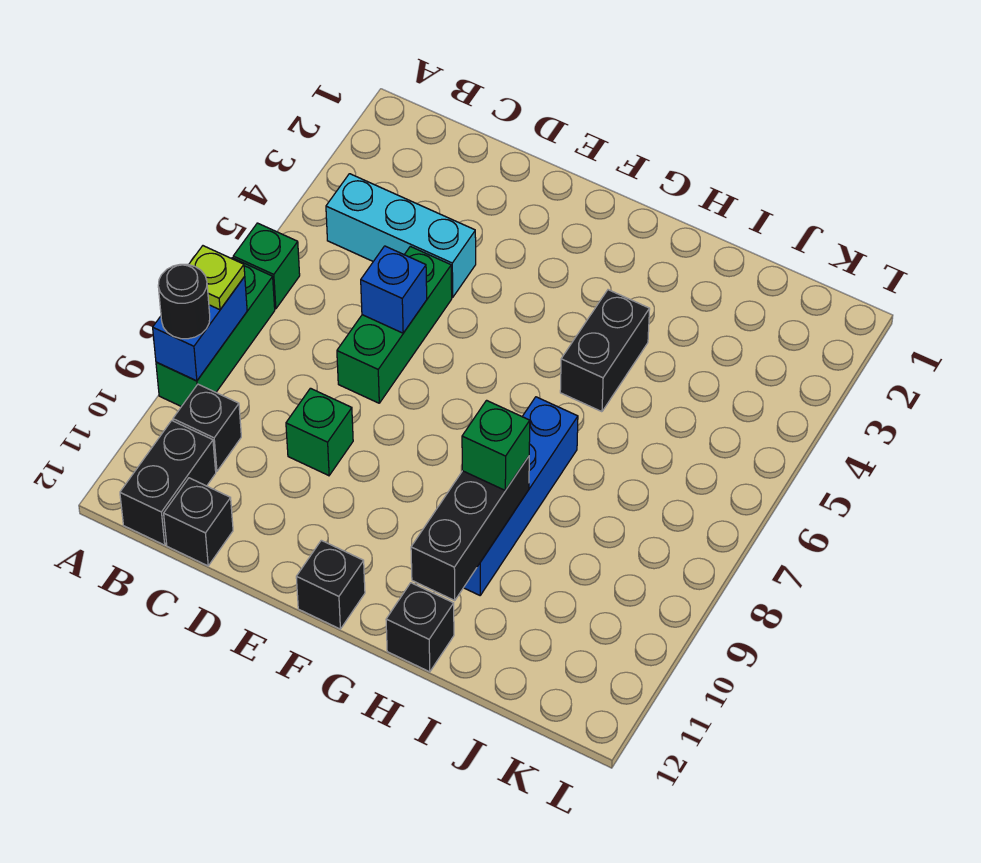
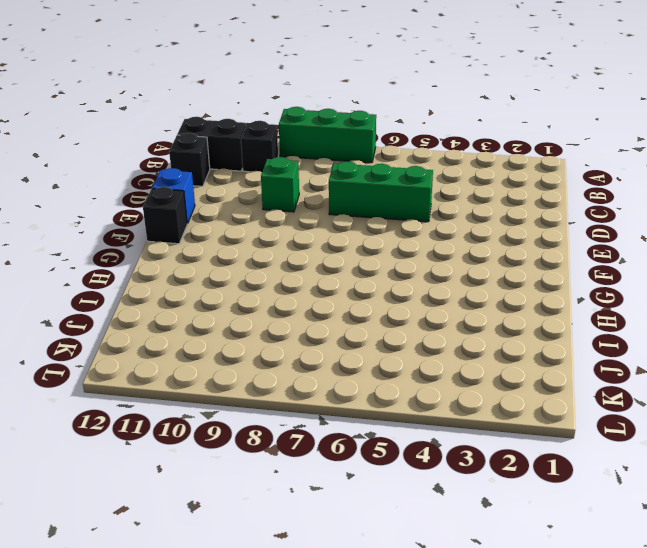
blue 1x1 brick [152,168,195,224] -> blue 1x1 brick moved to [361,246,427,333]
none -> green 1x1 brick [233,223,300,309]
none -> cyan 1x3 brick [326,174,476,297]
none -> black 1x2 brick [560,290,650,412]

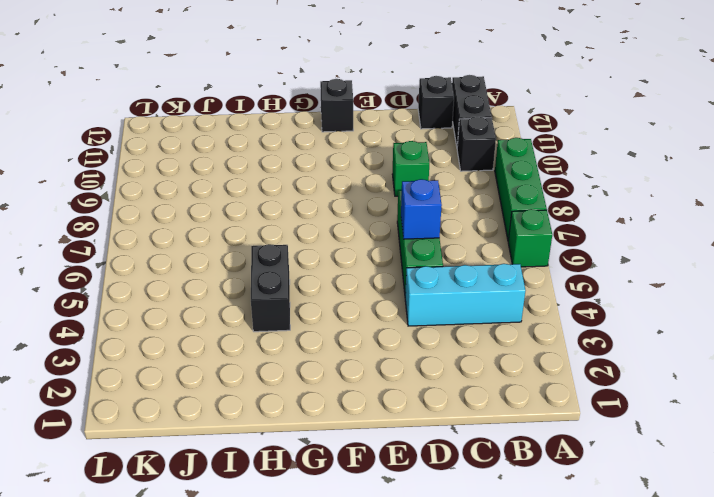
none -> blue 1x4 brick [464,397,578,595]
none -> black 1x1 brick [386,583,454,672]
none -> blue 1x2 brick [153,277,247,381]

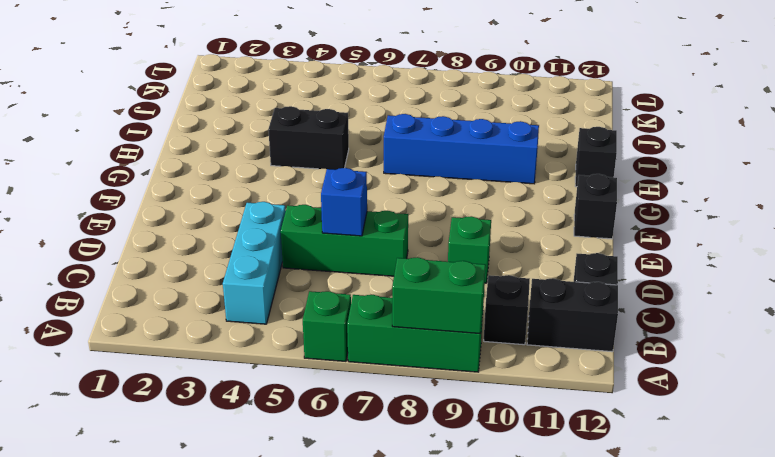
green 1x2 brick [392,257,486,334] -> blue 1x2 brick [153,277,247,381]
none -> black 1x3 brick [411,456,529,601]
none -> lime 1x1 plate [189,246,245,310]
none -> black 1x1 round brick [158,264,210,339]

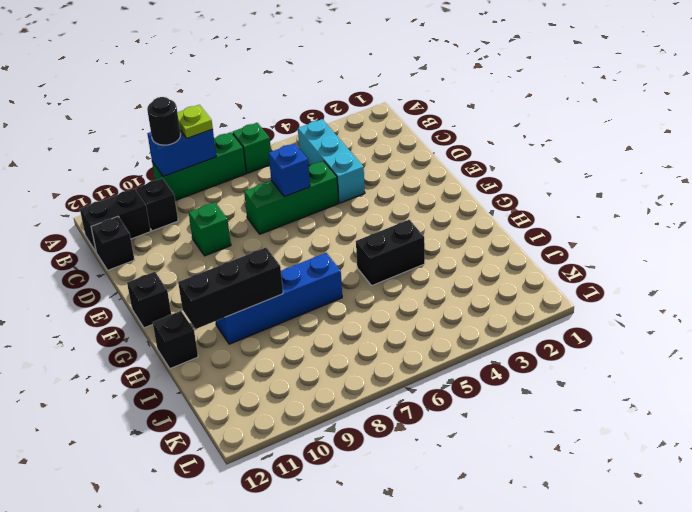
none -> green 1x1 brick [462,400,530,490]

